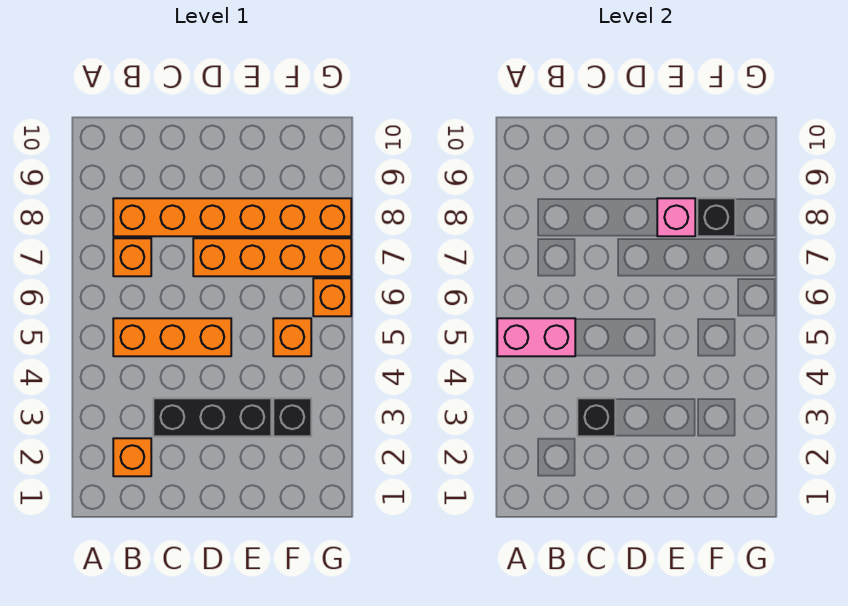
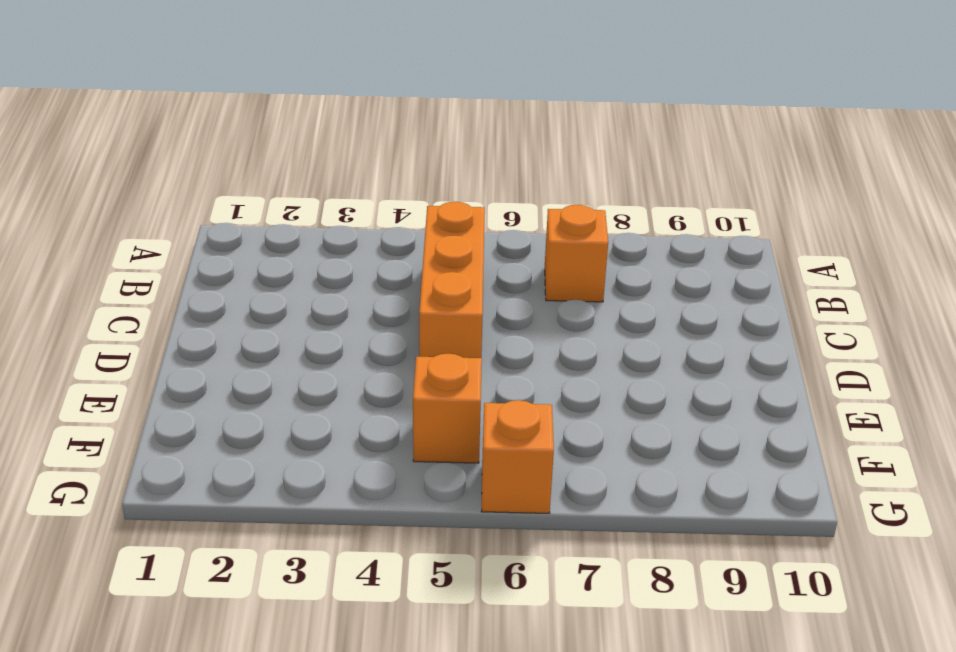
none -> orange 1x1 brick [113,438,151,476]
none -> orange 1x6 brick [113,198,351,236]
none -> black 1x3 brick [153,398,271,436]

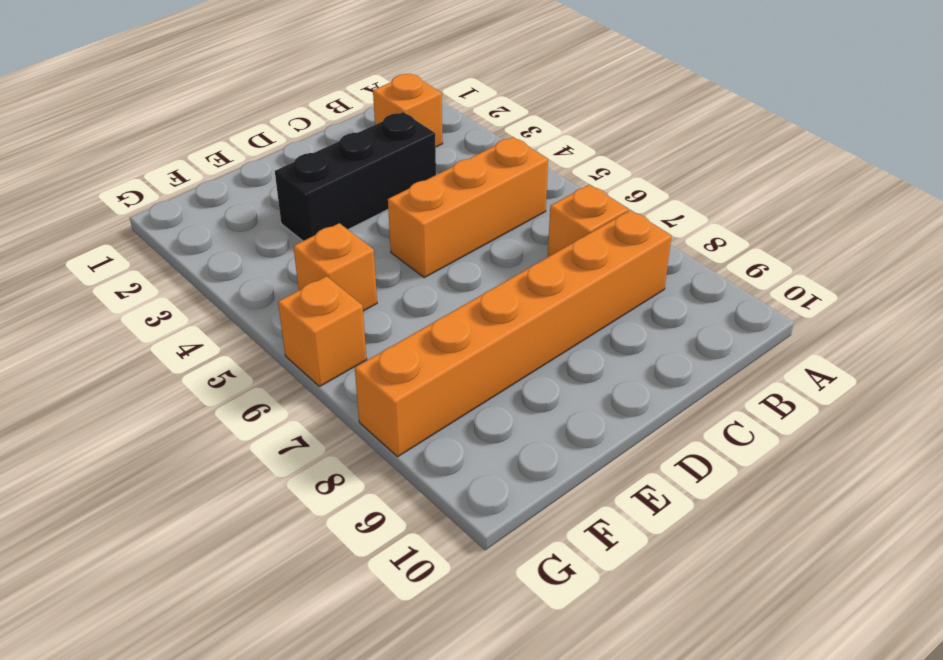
none -> orange 1x4 brick [193,238,351,276]
none -> black 1x1 brick [273,398,311,436]
none -> pink 1x2 brick [497,318,575,356]

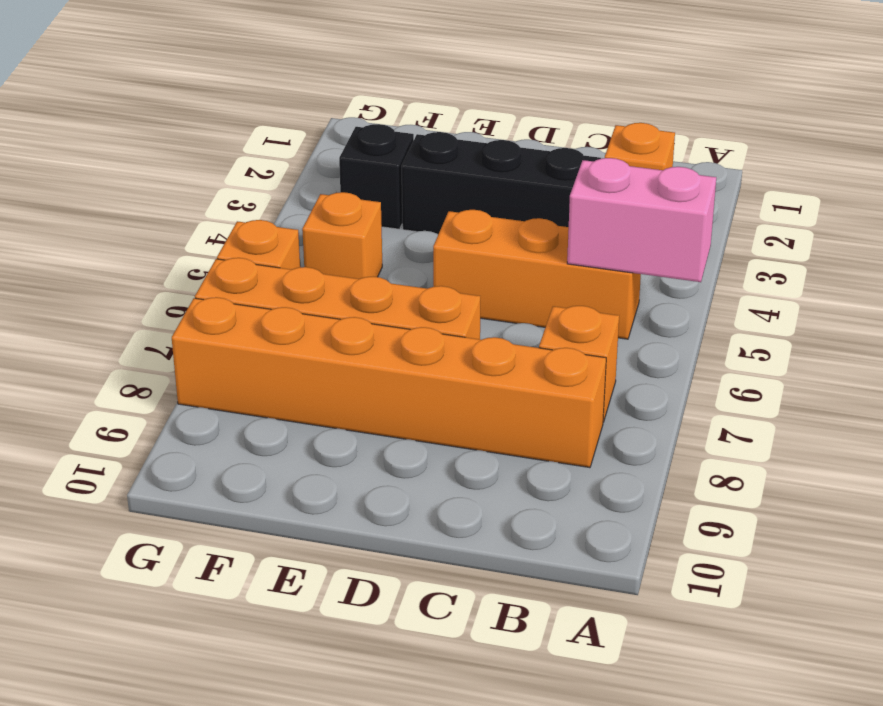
none -> black 1x1 brick [577,398,615,436]
none -> pink 1x1 brick [657,198,695,236]
none -> black 1x1 brick [697,198,735,236]

